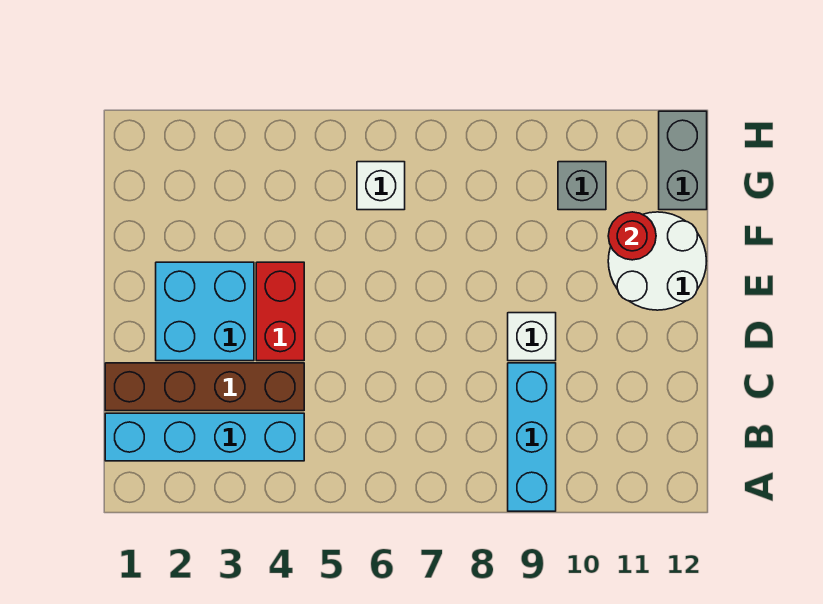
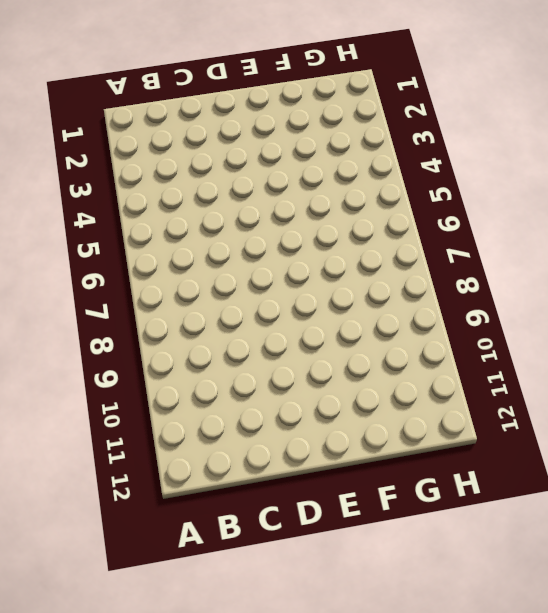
none -> cyan 1x3 brick [508,363,556,511]
none -> cyan 1x4 brick [105,413,304,461]

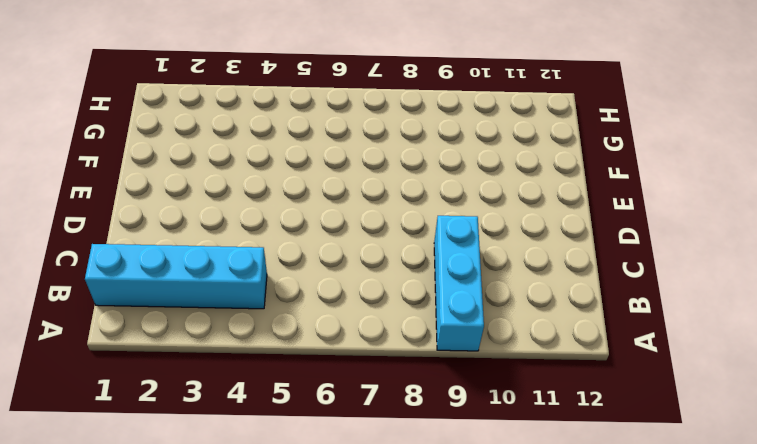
none -> brown 1x4 brick [105,363,304,411]
none -> cyan 2x2 brick [156,262,254,361]

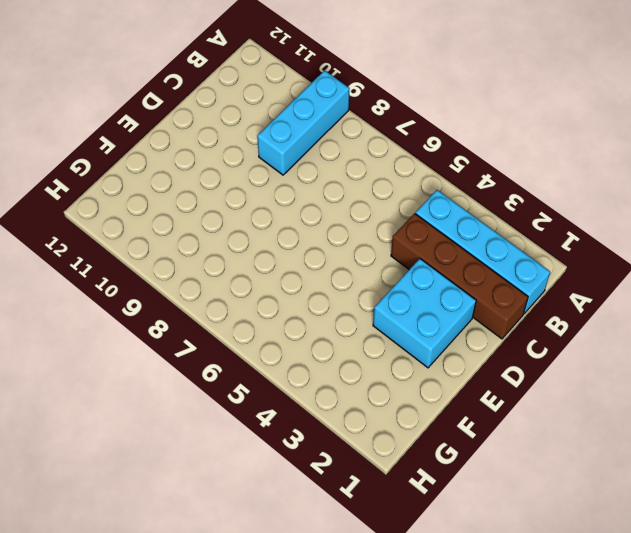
none -> red 1x2 brick [256,262,304,361]
none -> white 1x1 brick [508,313,556,361]

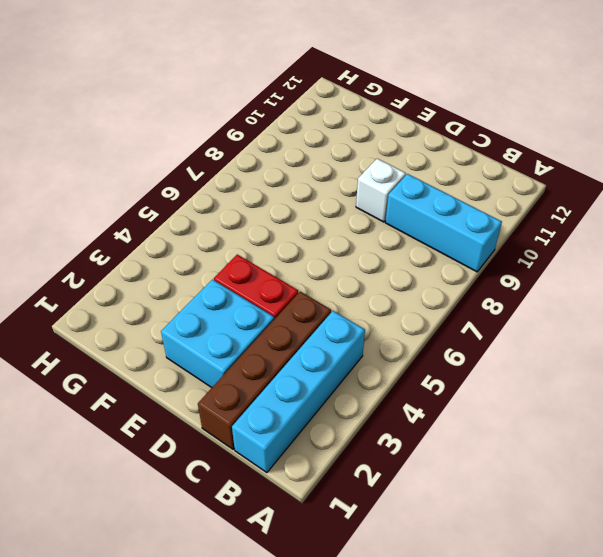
none -> white 2x2 round brick [608,212,706,310]
none -> white 1x1 brick [357,162,405,210]

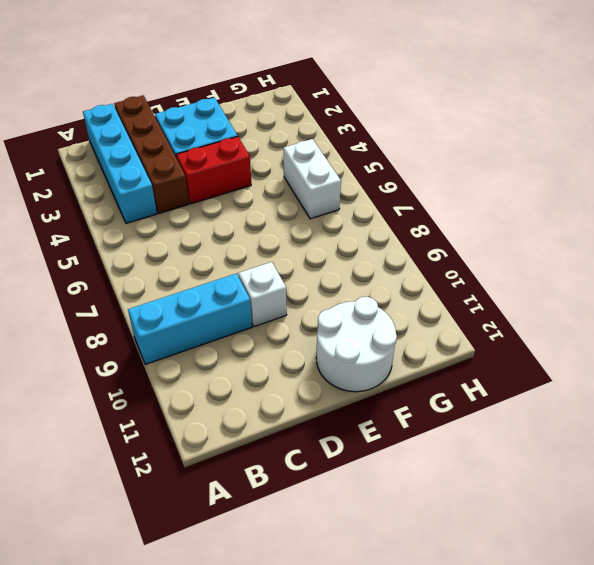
white 1x2 brick [283,139,341,219] -> white 1x1 brick [357,162,405,210]
none -> grey 1x1 brick [558,162,606,210]
none -> grey 1x2 brick [659,111,707,210]

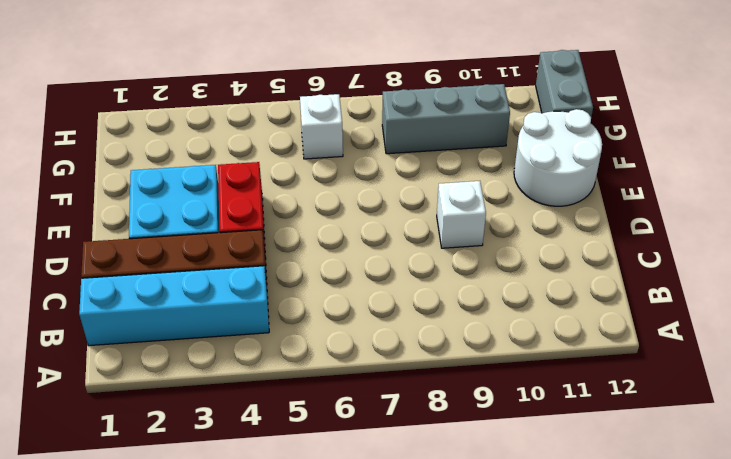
grey 1x3 brick [382,84,510,154] -> grey 1x1 brick [558,162,606,210]
none -> cyan 1x3 brick [508,363,556,511]
none -> red 1x1 round brick [608,212,656,260]

